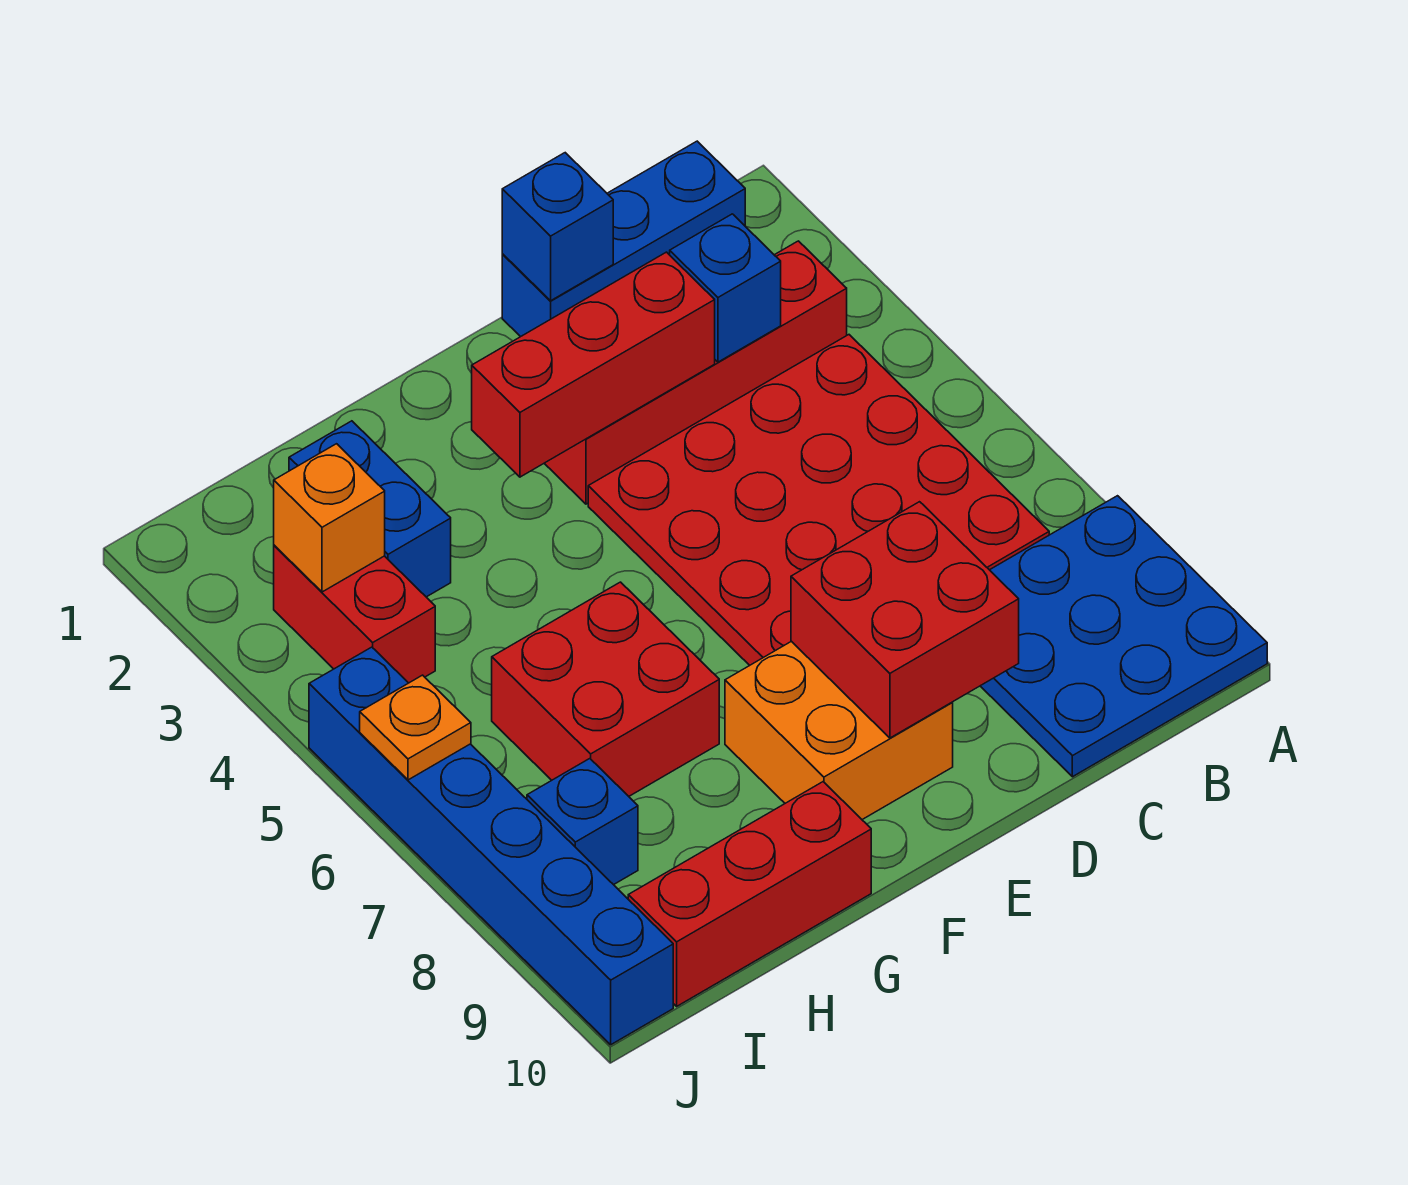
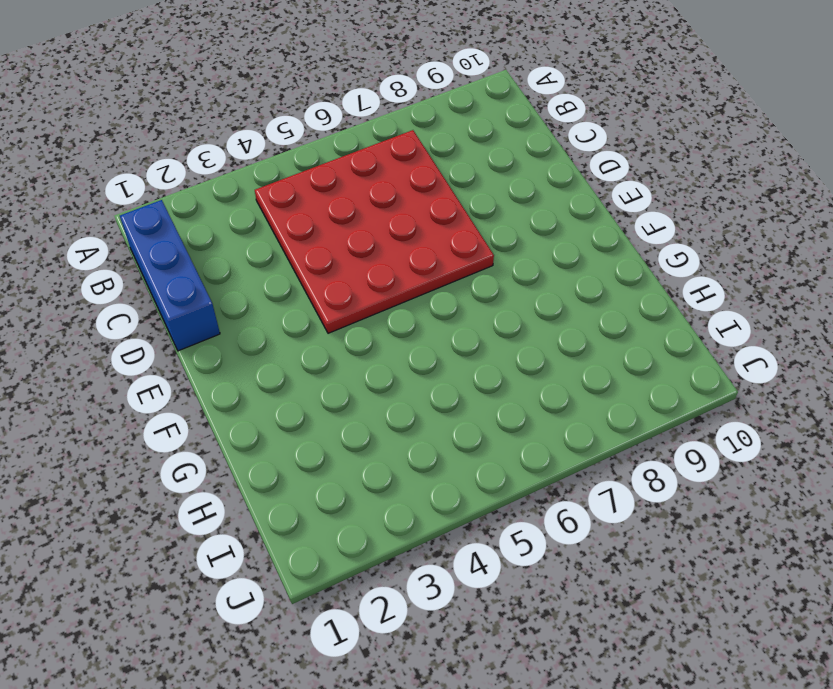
none -> blue 3x3 plate [981,496,1267,777]
none -> red 1x4 brick [544,241,847,504]
none -> orange 2x2 brick [725,641,953,820]

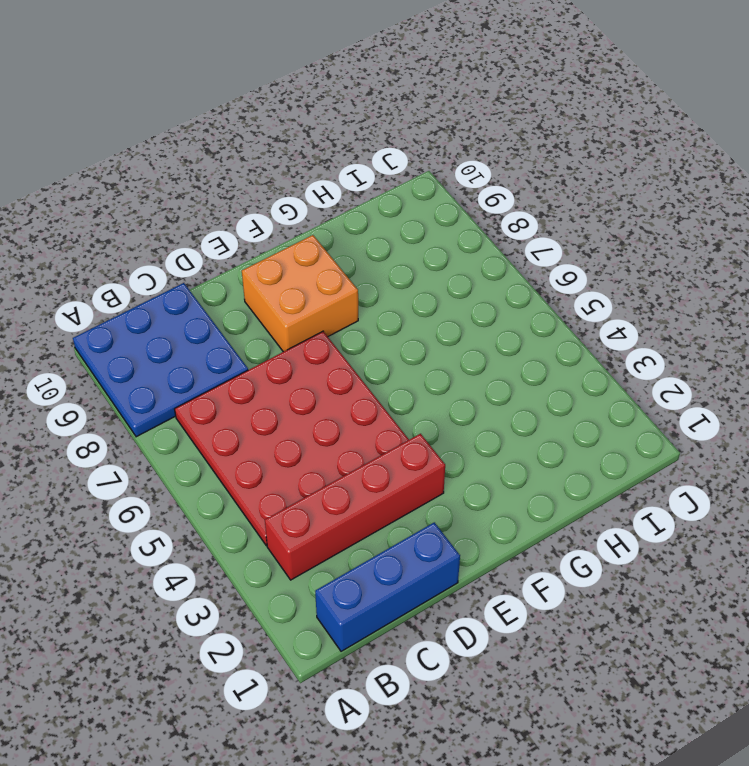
none -> red 2x2 brick [492,582,719,796]
none -> red 1x3 brick [628,782,871,1006]
none -> blue 1x2 brick [289,421,451,597]

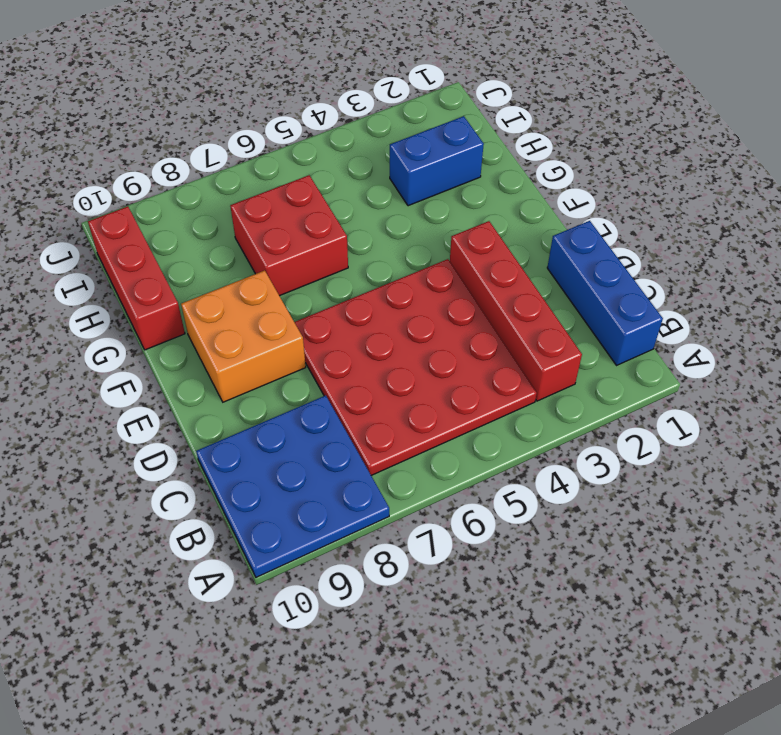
none -> red 1x2 brick [274,545,435,683]
none -> blue 1x1 brick [527,759,638,885]
none -> blue 1x6 brick [309,647,673,1045]

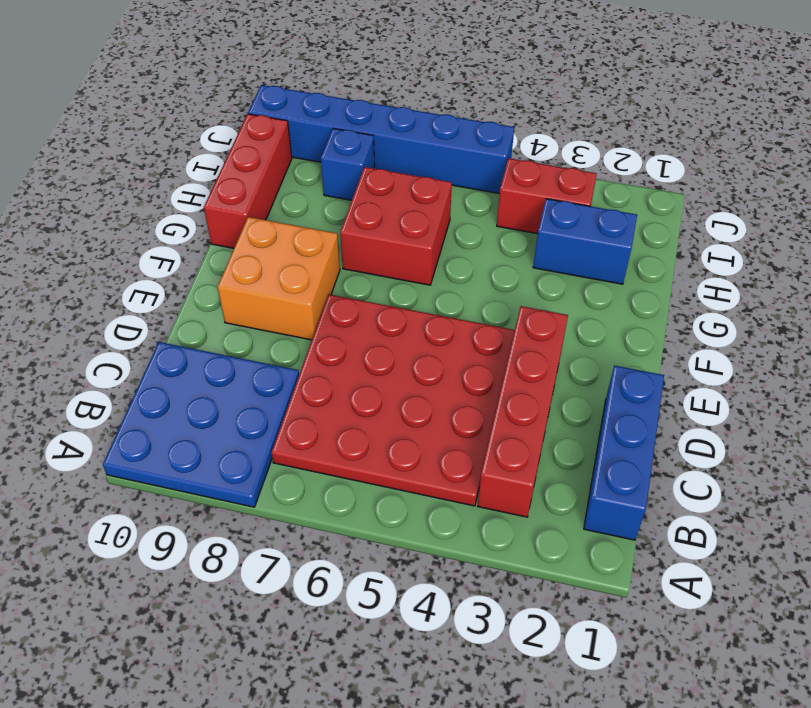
none -> blue 1x1 brick [670,214,781,362]
none -> blue 1x1 brick [502,153,613,301]
none -> red 1x3 brick [472,252,715,477]

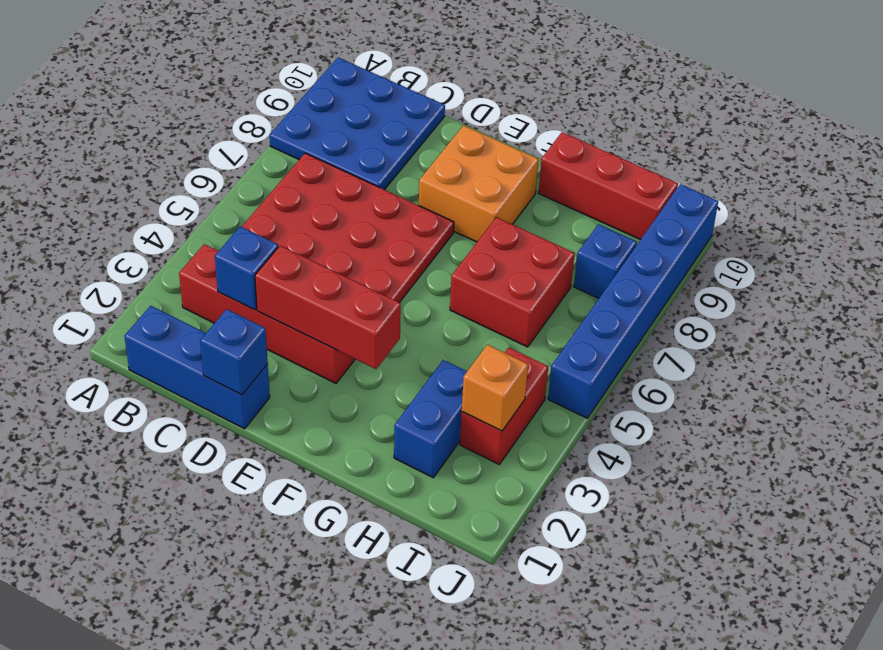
none -> red 2x2 brick [791,502,1019,738]
none -> orange 1x1 plate [360,675,471,780]

